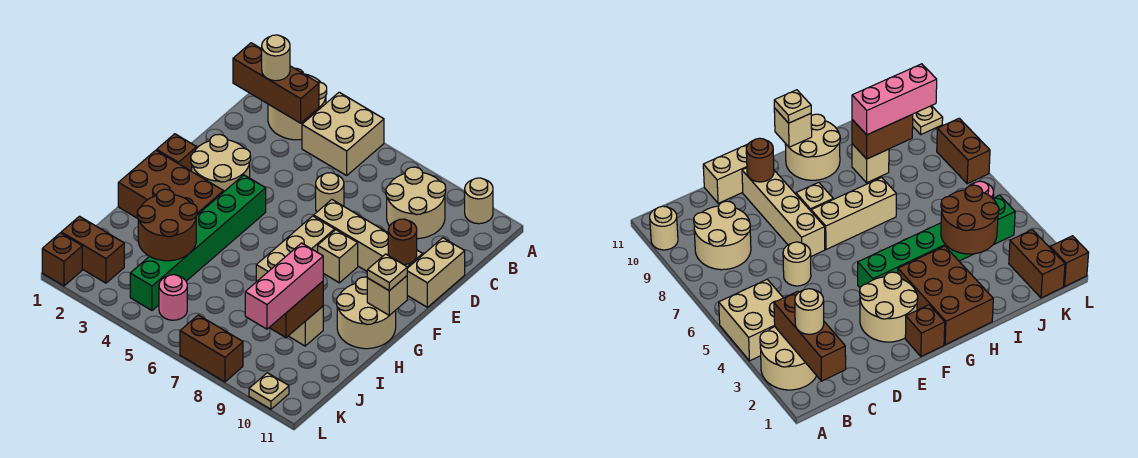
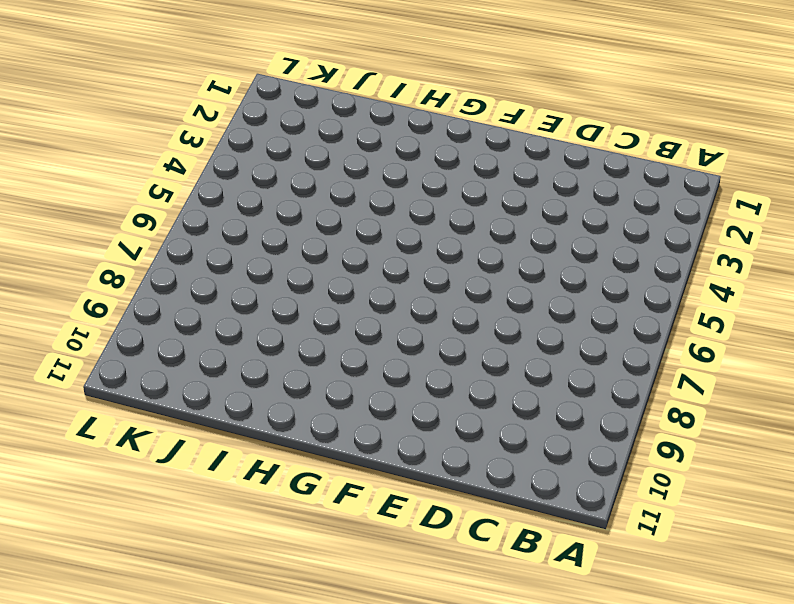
none -> tan 2x2 round brick [268,68,327,140]
none -> tan 2x2 brick [302,92,384,175]
none -> tan 1x1 round brick [465,178,493,224]

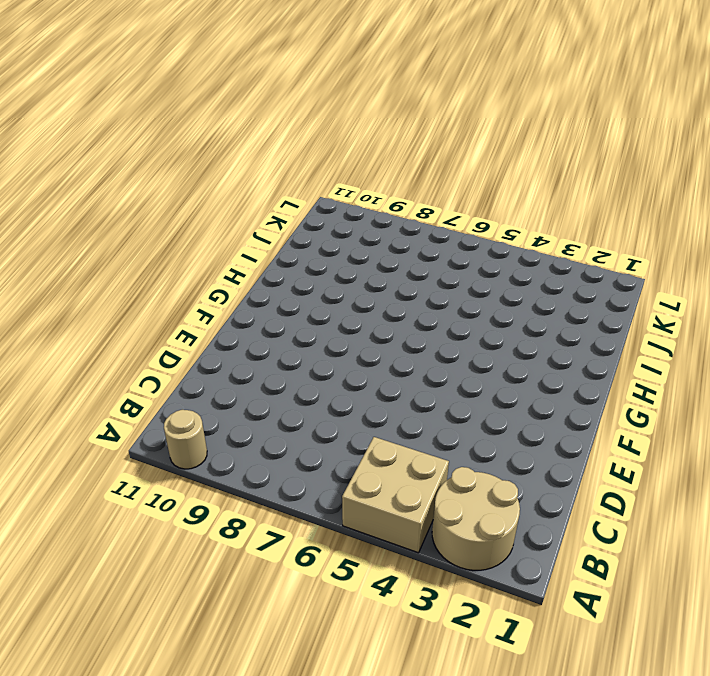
none -> tan 2x2 round brick [386,167,446,239]
none -> tan 1x1 round brick [316,173,344,212]
none -> tan 1x2 brick [407,238,465,307]

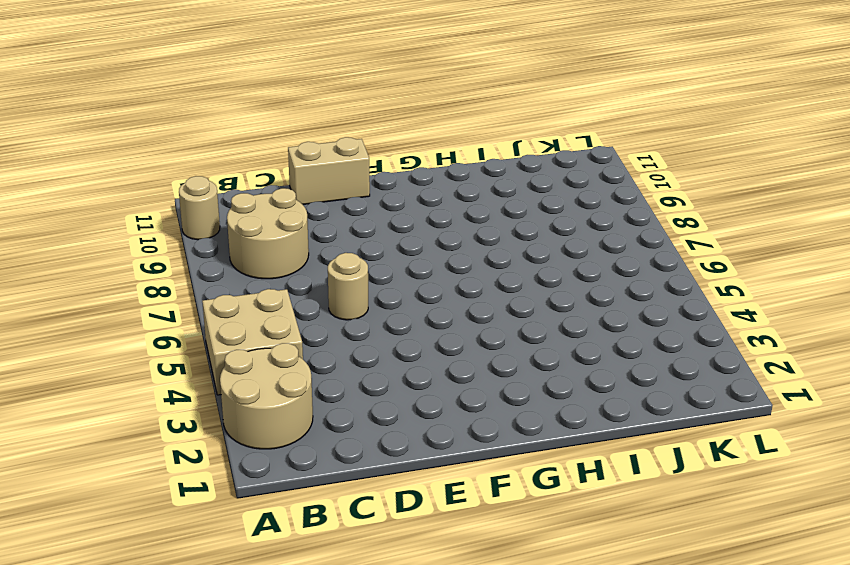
none -> tan 2x2 round brick [191,134,251,191]
none -> tan 1x4 brick [314,200,423,271]
none -> brown 1x1 brick [157,134,197,171]

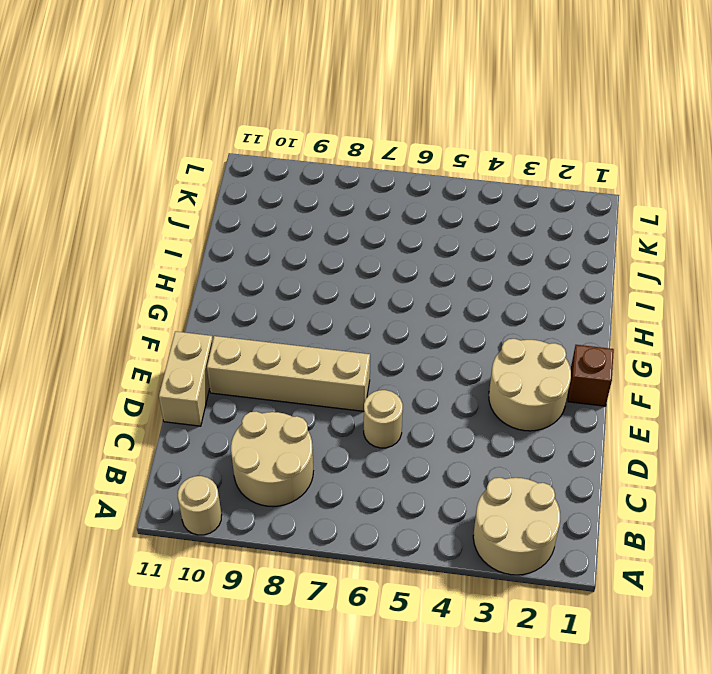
none -> tan 2x2 brick [302,92,384,175]
none -> green 1x6 brick [130,175,266,310]
none -> tan 1x3 brick [256,216,335,282]

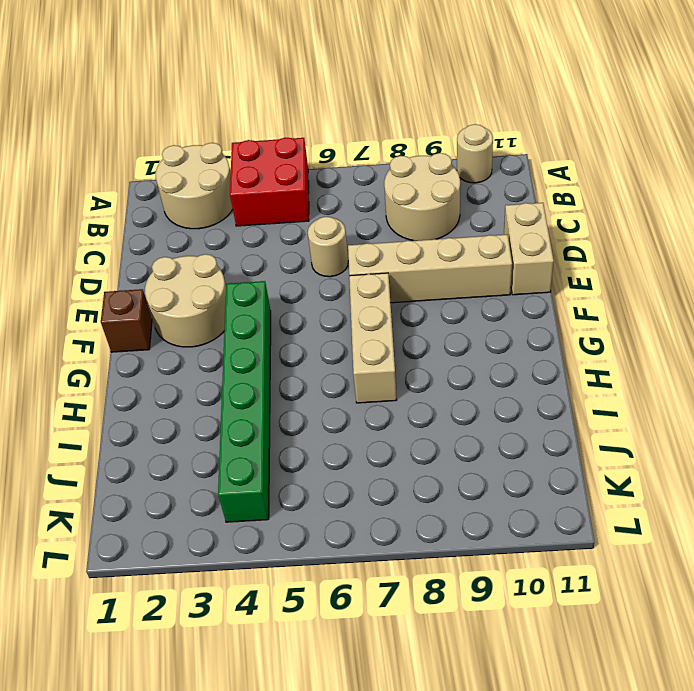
red 2x2 brick [230,138,309,226] -> tan 2x2 brick [302,92,384,175]
none -> tan 1x1 brick [318,230,358,283]
none -> brown 2x3 brick [118,150,224,218]
none -> tan 2x2 round brick [337,277,396,349]

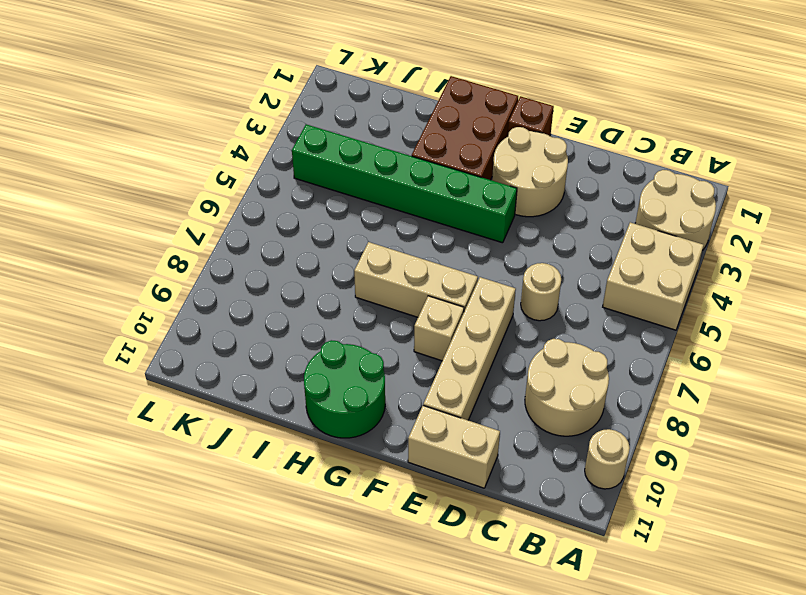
green 2x2 round brick [304,340,385,438] -> tan 2x2 round brick [337,277,396,349]
none -> tan 1x1 brick [289,306,323,346]
none -> brown 1x2 brick [61,216,124,283]
none -> pink 1x1 round brick [159,275,187,320]

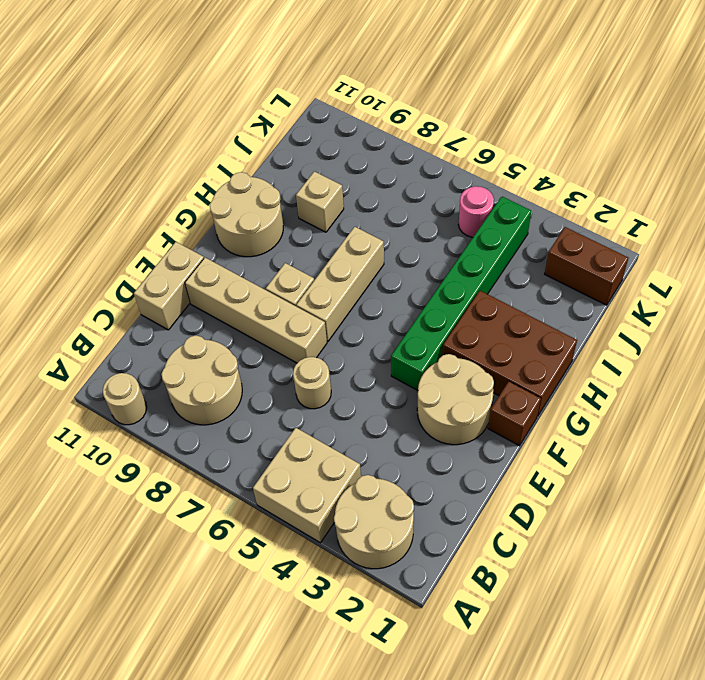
none -> brown 1x1 brick [42,233,82,286]
none -> brown 1x2 brick [180,315,243,382]
none -> tan 1x1 plate [249,373,289,409]

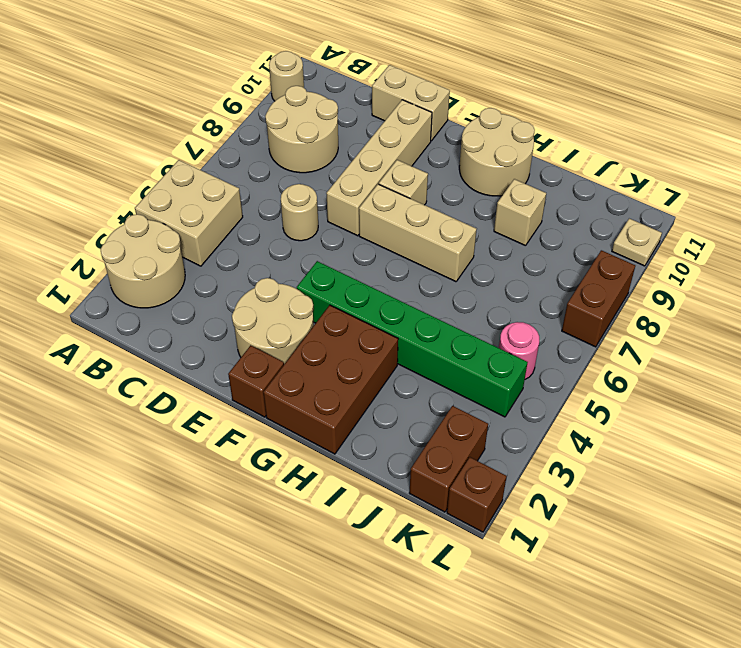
none -> brown 1x3 brick [233,43,319,123]
none -> brown 1x1 round brick [388,219,417,265]
none -> tan 1x1 brick [367,276,407,316]

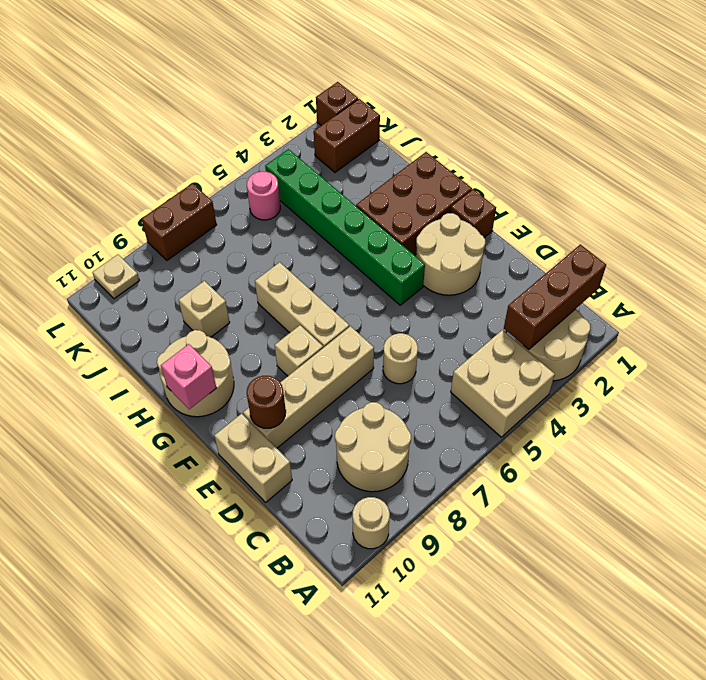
pink 1x1 brick [161,344,216,409] -> tan 1x1 brick [367,276,407,316]
none -> brown 2x2 round brick [137,189,197,261]
none -> brown 1x2 brick [269,281,323,338]
none -> tan 1x1 round brick [262,35,290,81]

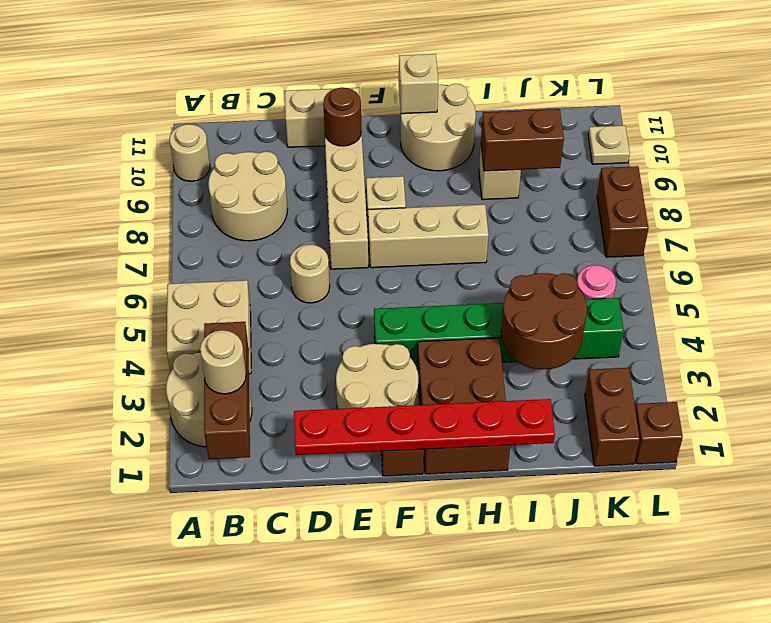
red 1x6 plate [294,399,555,455] -> none
none -> tan 1x1 plate [367,254,407,291]
none -> pink 1x3 brick [245,243,323,329]

